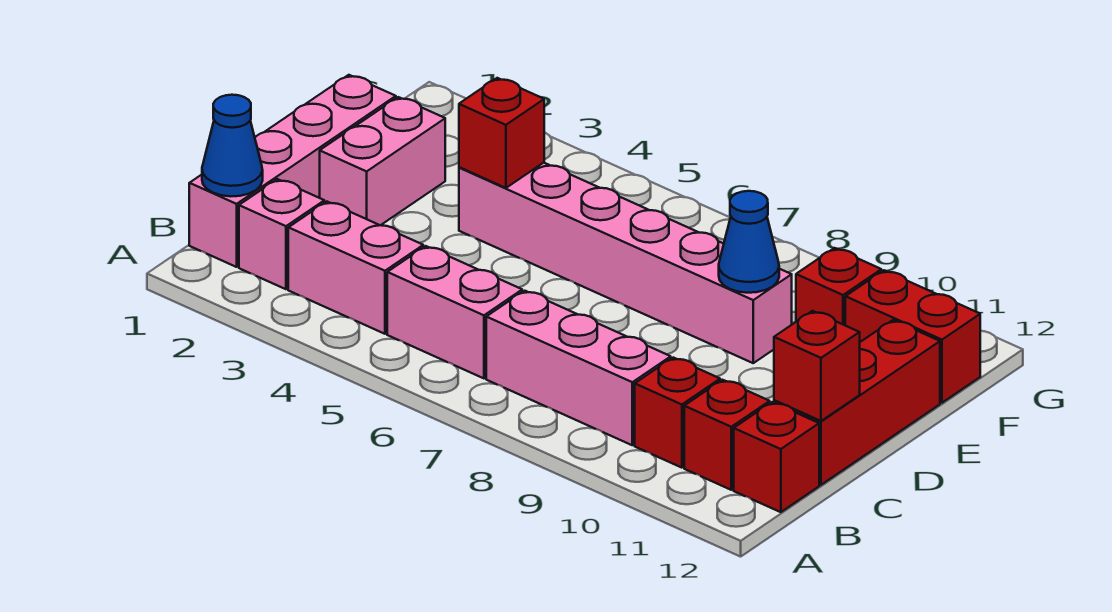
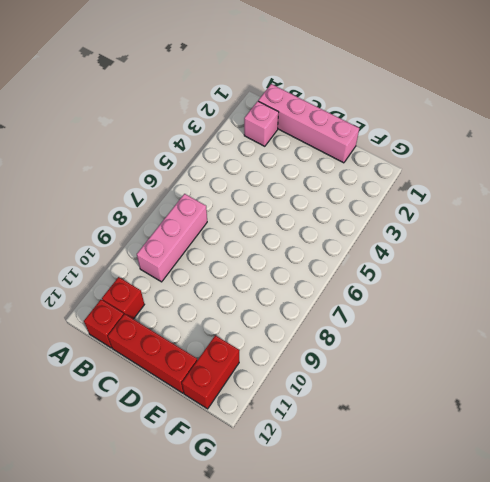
none -> pink 1x2 brick [288,202,423,334]
none -> pink 1x2 brick [387,246,522,378]
none -> red 1x1 brick [635,358,720,468]

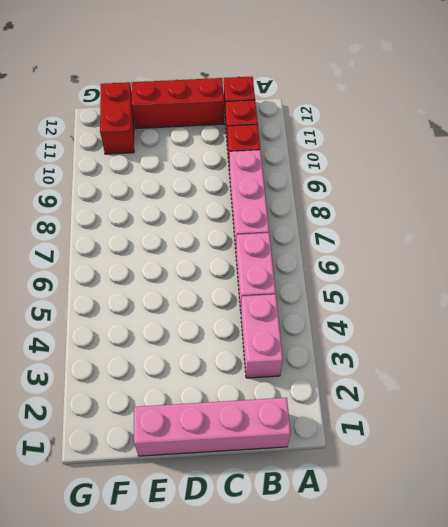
none -> pink 1x1 brick [239,179,324,289]
none -> pink 1x2 brick [320,97,445,225]
none -> pink 1x6 brick [459,163,792,363]

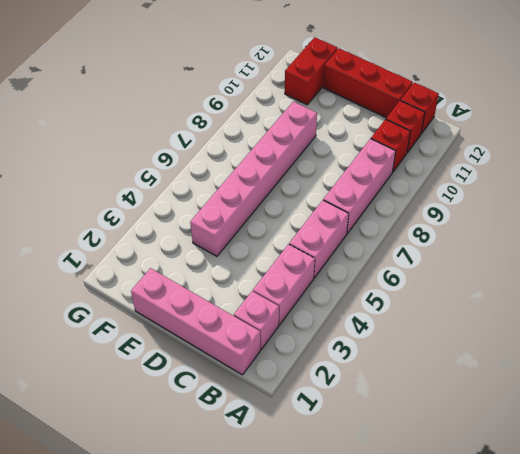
none -> pink 1x2 brick [320,97,445,225]
none -> red 1x1 brick [796,248,881,325]
none -> blue 1x1 cone [202,95,263,197]

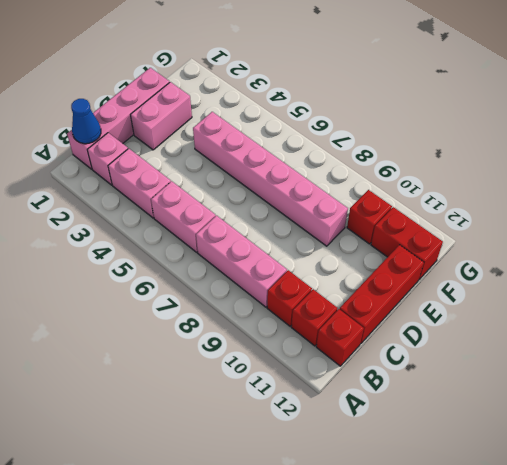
none -> red 1x1 brick [774,311,860,421]
none -> red 1x1 brick [459,78,544,188]
none -> blue 1x1 cone [719,191,779,293]

